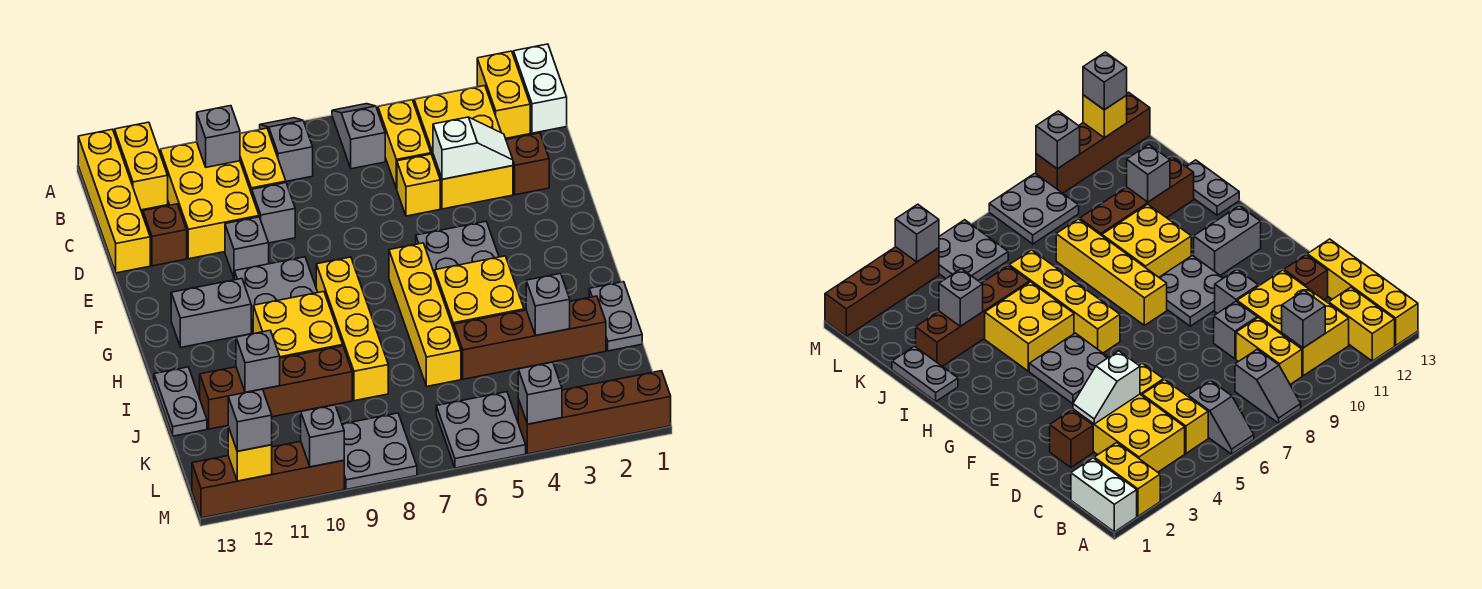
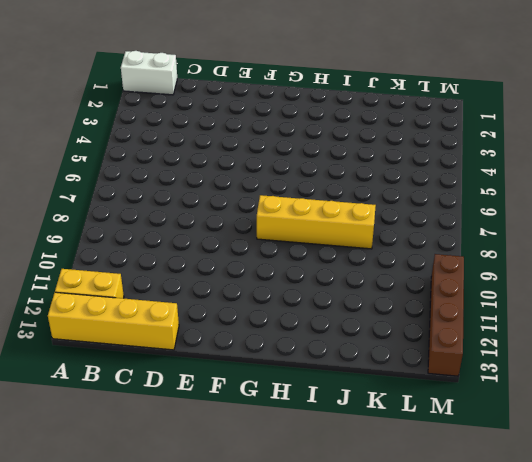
none -> yellow 1x2 brick [477,51,530,138]
none -> grey 1x2 slope [332,104,385,169]
none -> grey 1x2 slope [260,118,313,181]
none -> yellow 2x3 brick [414,86,513,209]

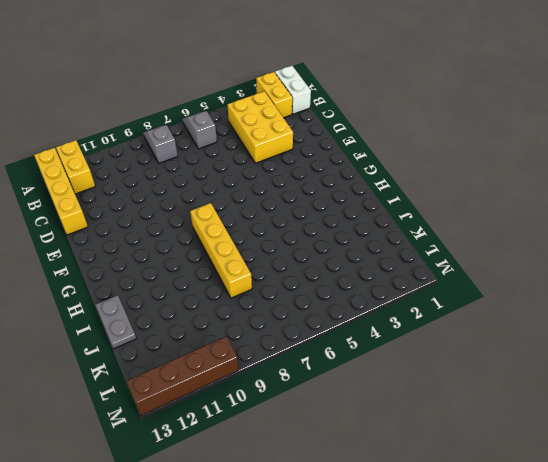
none -> yellow 1x2 brick [378,100,431,189]
none -> yellow 1x2 brick [240,128,286,194]
none -> yellow 2x3 brick [160,142,259,259]
none -> brown 1x1 brick [506,133,549,195]

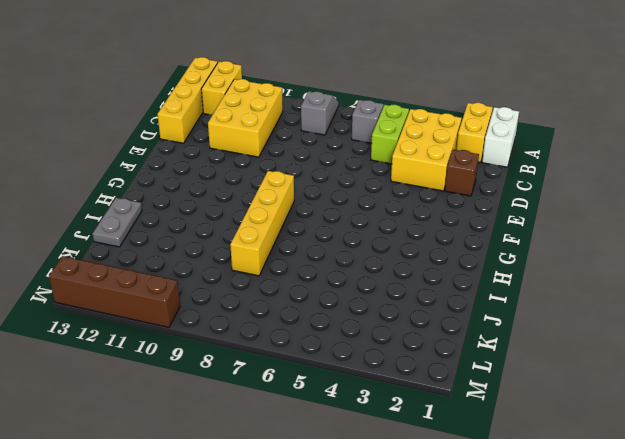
lime 1x2 brick [371,105,409,164] -> yellow 1x2 brick [378,100,431,189]
none -> yellow 1x2 brick [240,128,286,194]
none -> yellow 1x1 brick [397,154,440,216]
none -> grey 1x1 brick [252,183,295,243]
none -> brown 1x1 brick [143,204,187,266]

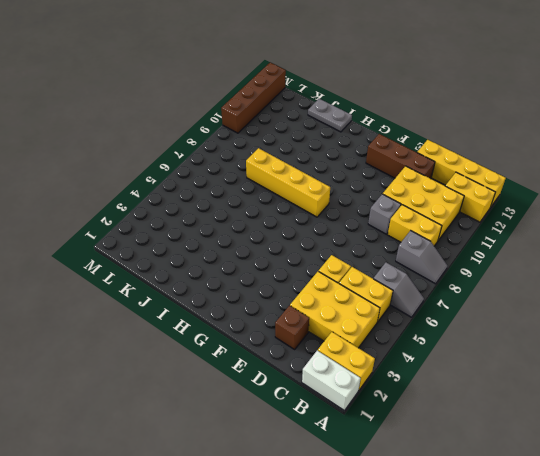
brown 1x3 brick [366,134,435,179] -> brown 1x1 brick [143,204,187,266]
none -> grey 1x1 brick [225,217,269,278]
none -> grey 2x2 plate [416,221,499,274]
none -> grey 2x2 plate [234,257,318,332]
none -> yellow 1x4 brick [389,243,461,386]

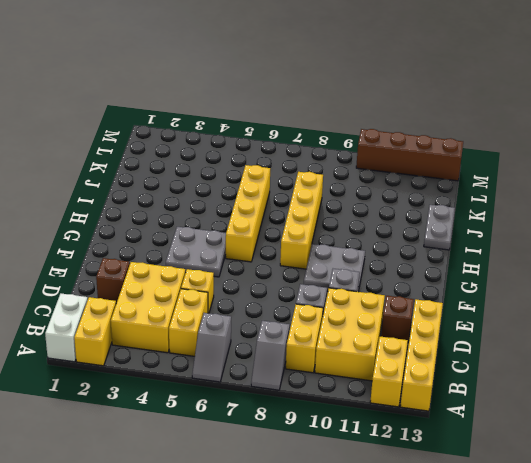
none -> grey 1x2 brick [171,279,251,347]
none -> yellow 2x2 brick [435,256,524,329]
none -> yellow 2x2 brick [253,292,343,358]
none -> grey 1x2 plate [589,282,642,351]

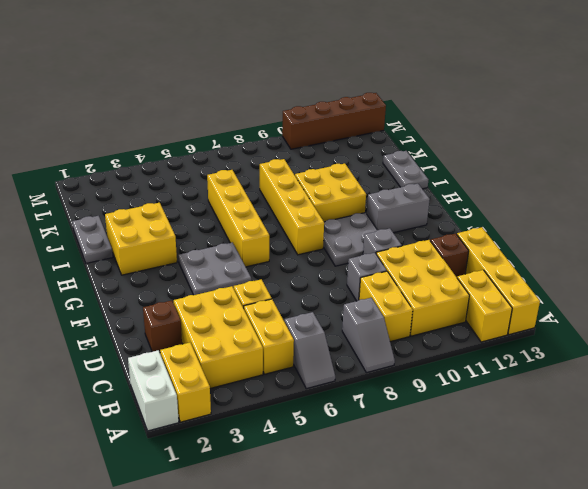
yellow 2x2 brick [105,203,177,275] -> yellow 2x2 brick moved to [435,256,524,329]
none -> brown 1x4 brick [454,296,606,379]
none -> brown 1x4 brick [200,346,352,429]
none -> grey 2x2 plate [436,392,526,468]
none -> grey 2x2 plate [342,413,417,489]

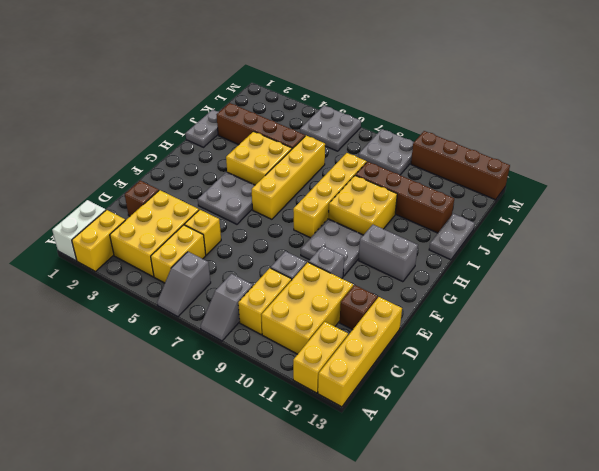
none -> brown 1x4 brick [518,371,671,454]
none -> grey 1x1 brick [197,106,240,167]
none -> white 1x2 slope [433,117,513,179]
none -> grey 1x1 brick [526,274,570,335]

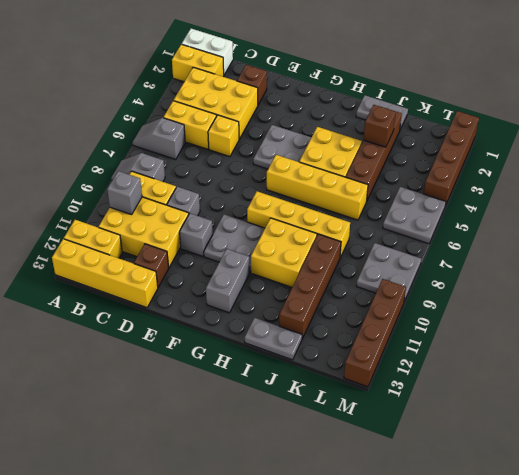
brown 1x1 brick [364,105,396,147] -> grey 1x1 brick [526,274,570,335]
none -> white 1x2 slope [433,117,513,179]
none -> grey 1x1 brick [236,331,280,392]
none -> grey 1x1 brick [518,362,562,424]
none -> grey 1x1 brick [301,405,344,467]

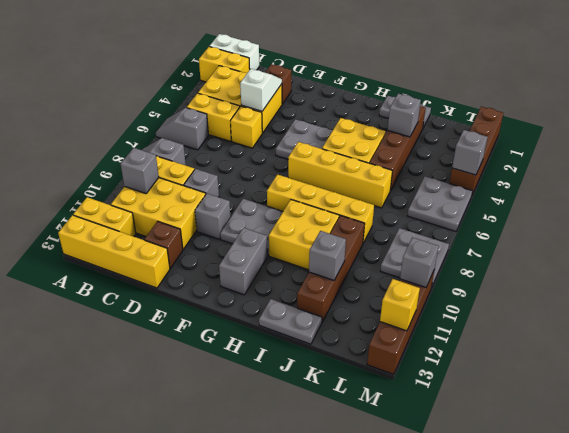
none -> grey 1x1 brick [228,389,272,451]

